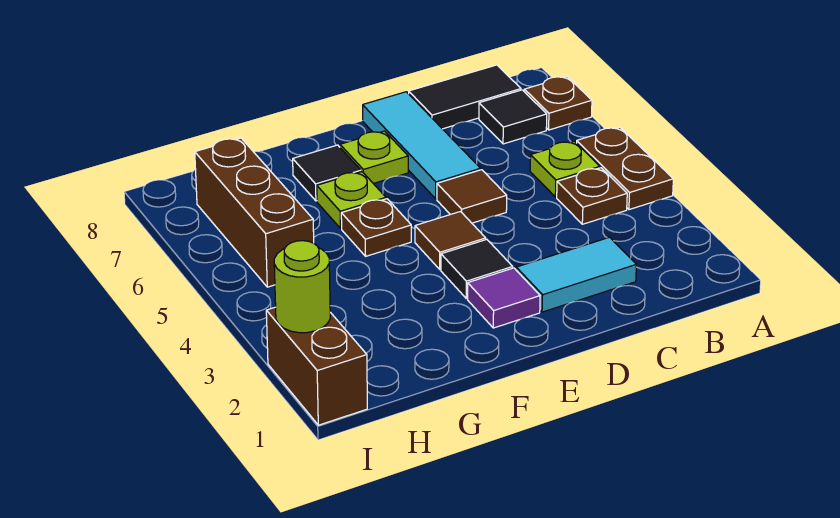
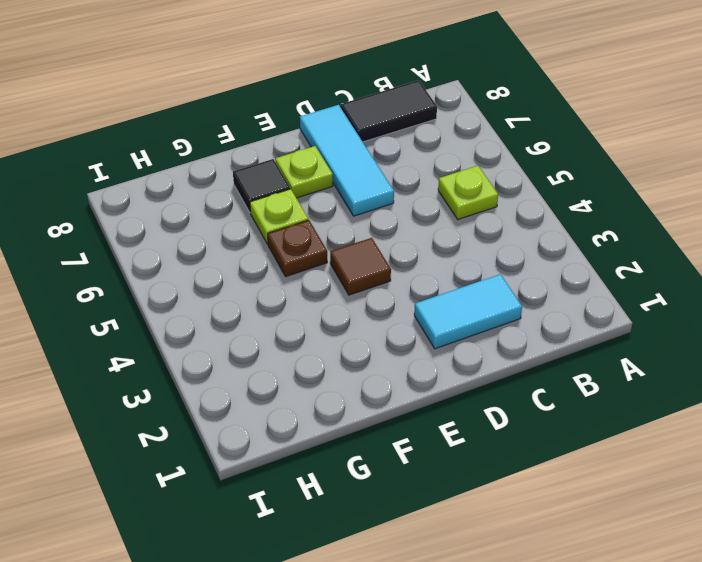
none -> brown 1x2 plate [577,127,673,210]
none -> brown 1x1 plate [524,77,592,130]
none -> brown 1x1 plate [557,168,627,224]

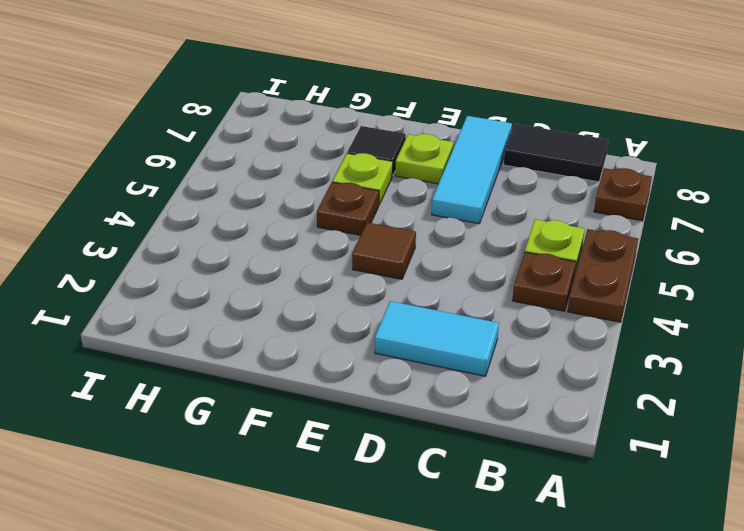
none -> black 1x1 tile [479,90,547,144]
none -> brown 1x1 tile [437,170,507,223]
none -> purple 1x1 tile [468,268,540,328]

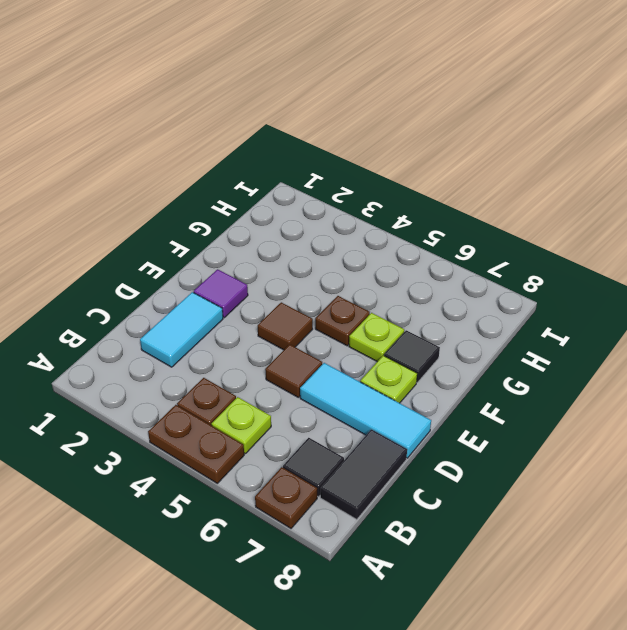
none -> black 1x1 tile [441,239,513,298]
none -> brown 1x3 brick [195,138,314,287]
none -> brown 1x2 brick [266,307,367,425]

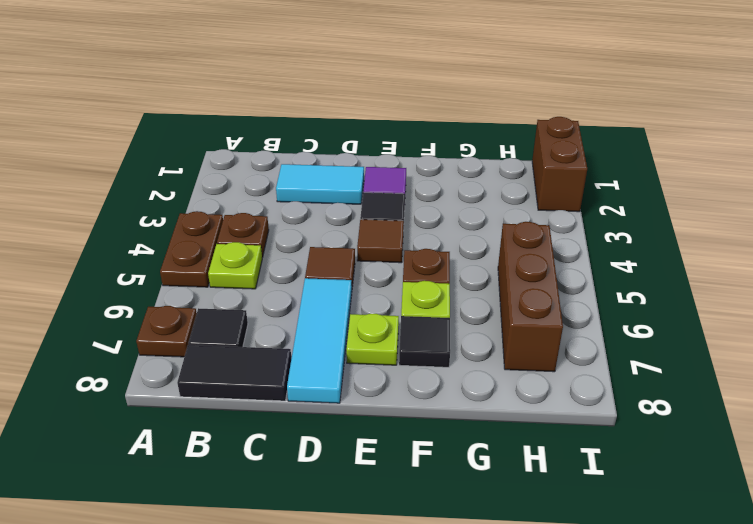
none -> lime 1x1 round brick [274,241,330,333]

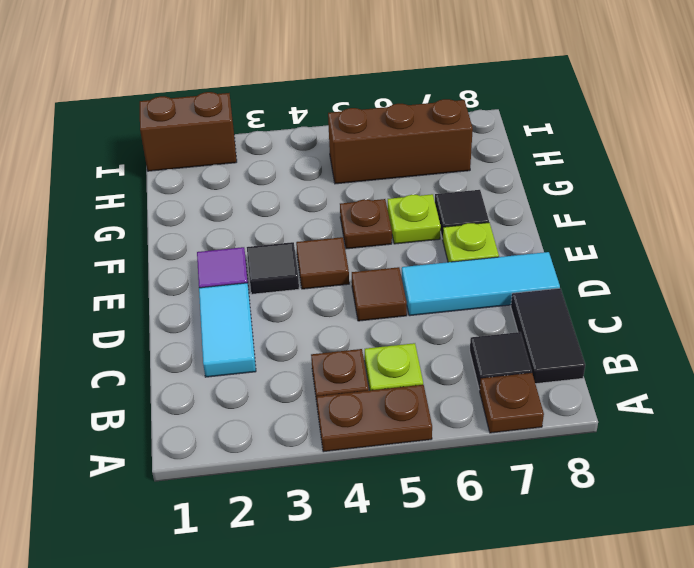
none -> lime 1x1 round brick [274,241,330,333]

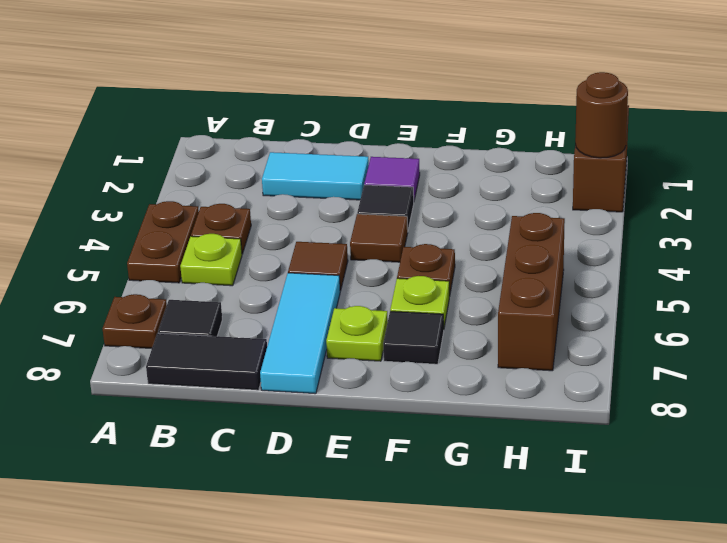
brown 1x1 round brick [575,72,628,158] -> lime 1x1 round brick [274,241,330,333]

